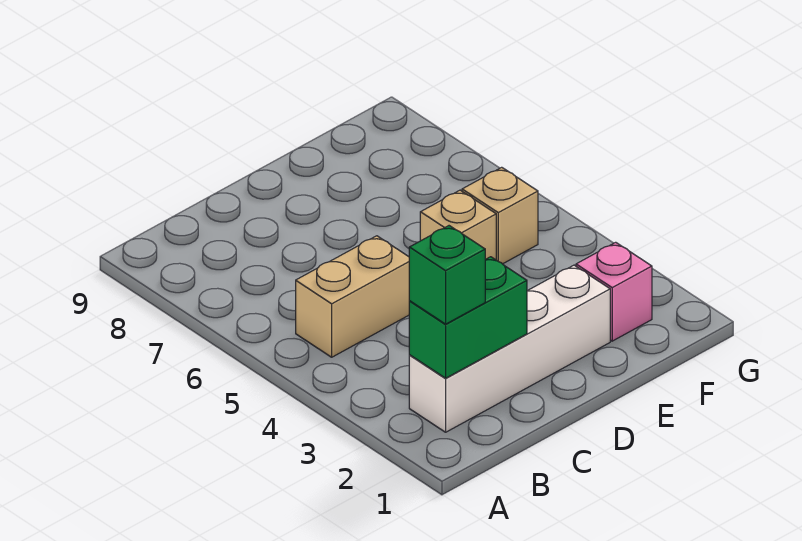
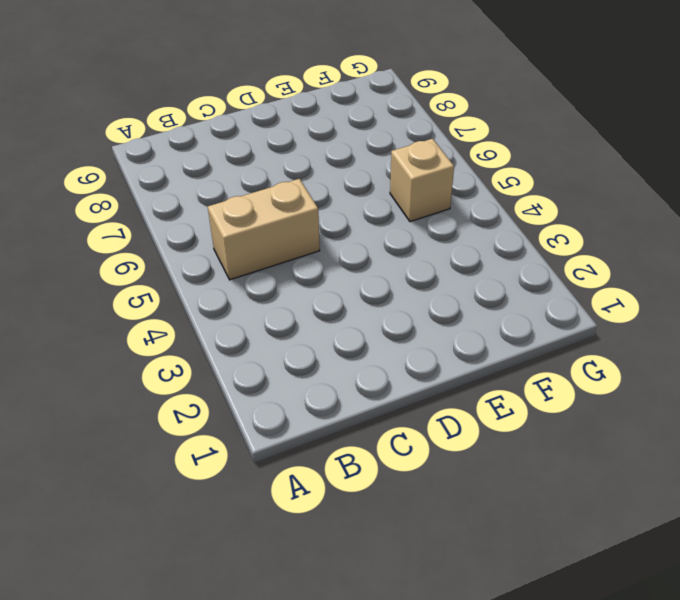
none -> white 1x4 brick [409,265,610,432]
none -> tan 1x1 brick [420,190,496,260]

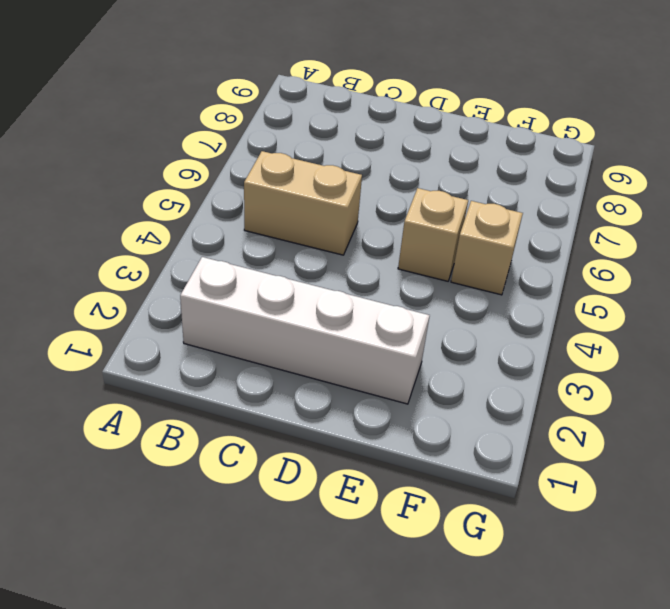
none -> pink 1x1 brick [576,242,652,341]
none -> green 1x2 brick [409,257,527,378]

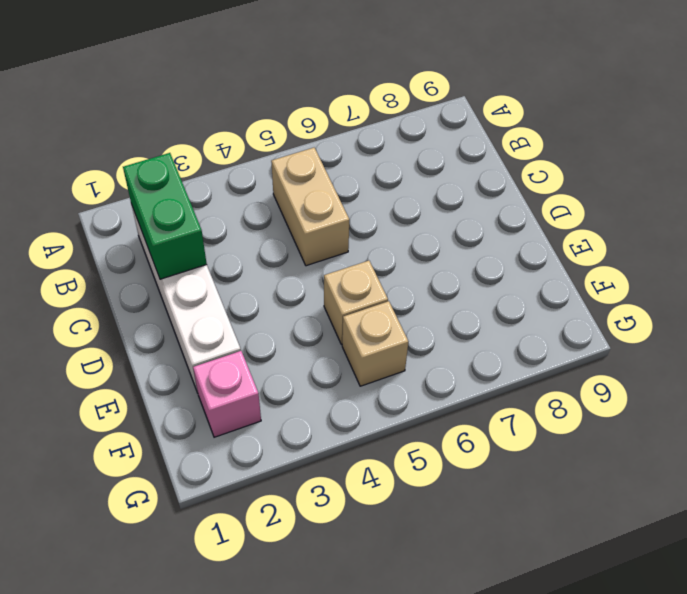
none -> green 1x1 brick [409,226,485,324]

